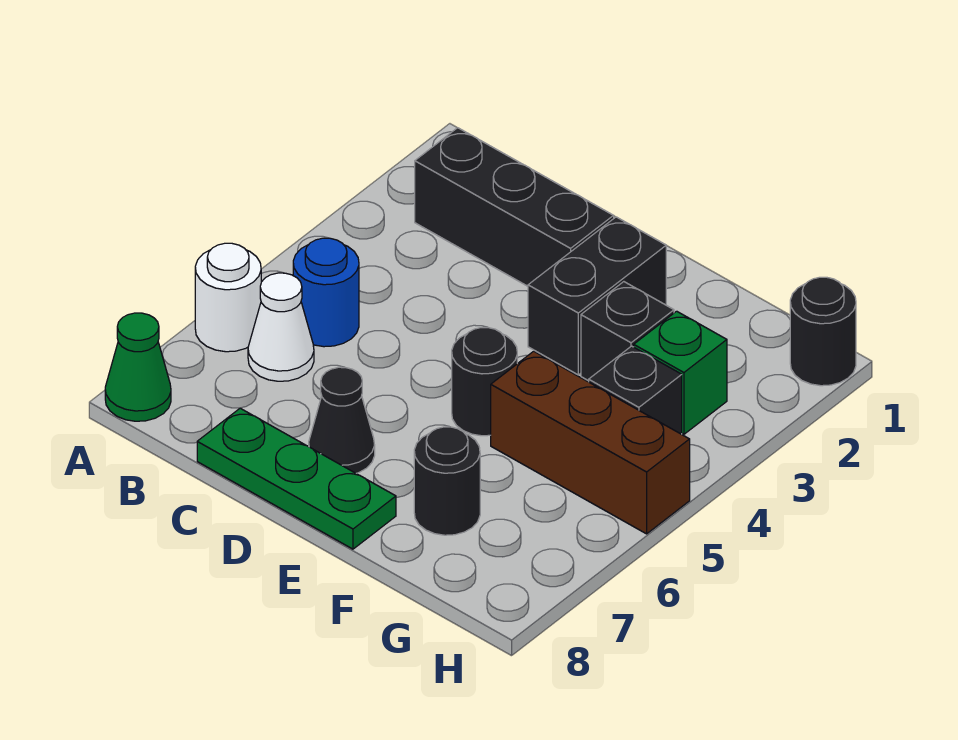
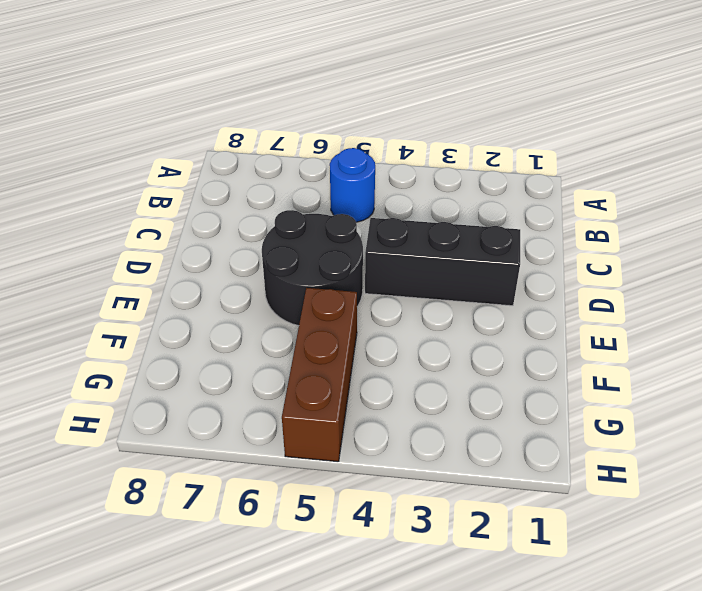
black 1x3 brick [365,218,520,306] -> black 1x3 brick turned to [415,128,614,286]
black 2x2 round brick [262,210,363,326] -> black 1x1 round brick [452,328,517,436]
none -> white 1x1 round brick [195,243,261,352]
none -> green 1x1 cone [105,313,171,421]
none -> white 1x1 cone [248,273,314,381]

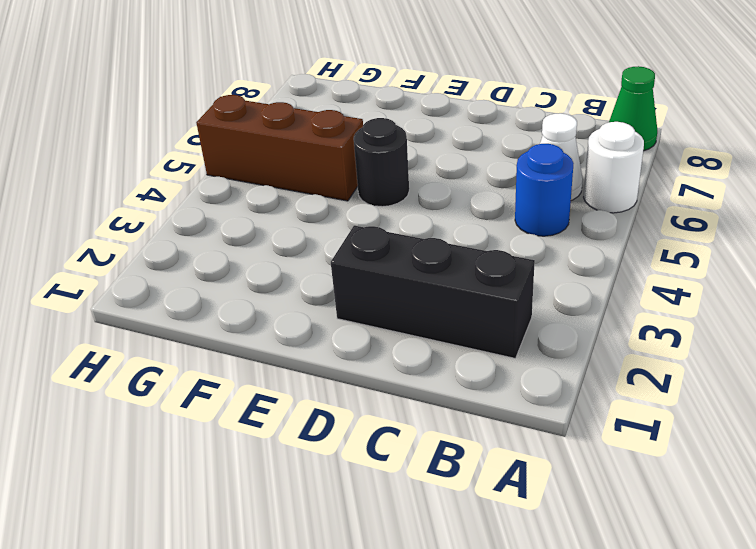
none -> green 1x3 plate [197,408,396,549]
none -> black 1x1 cone [309,367,375,473]
none -> black 1x2 brick [528,217,666,375]

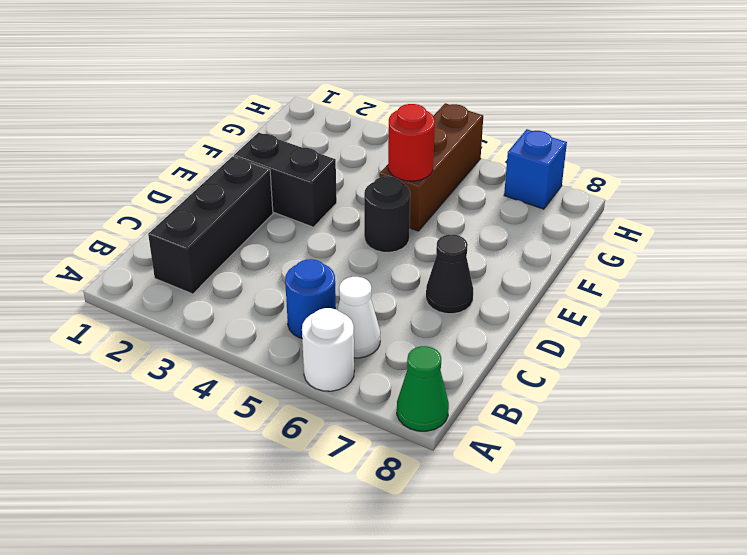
red 1x1 round brick [388,104,435,181] -> none
blue 1x1 brick [504,129,567,209] -> none
none -> green 1x3 plate [197,408,396,549]
none -> black 1x1 brick [581,282,674,381]
none -> black 1x1 round brick [414,427,480,535]

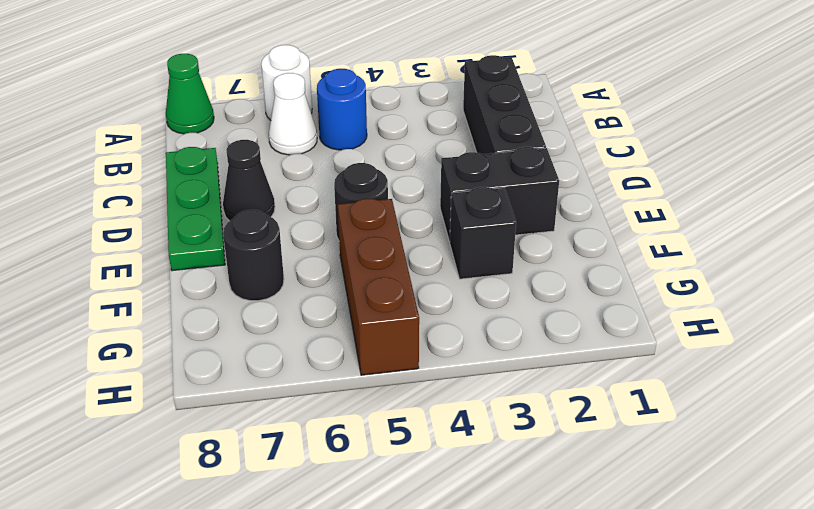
none -> green 1x1 brick [634,311,727,434]
none -> black 1x1 brick [589,346,682,434]
none -> black 1x1 round brick [790,277,856,386]

